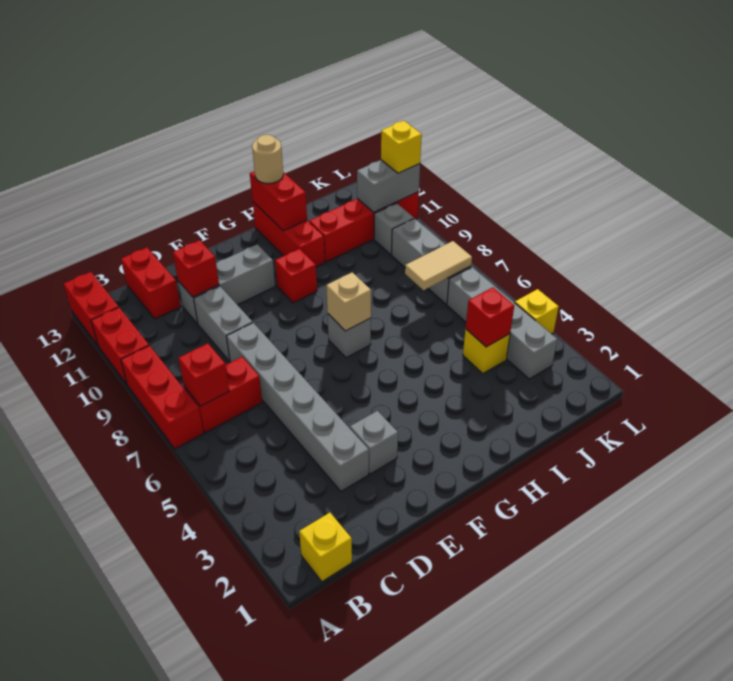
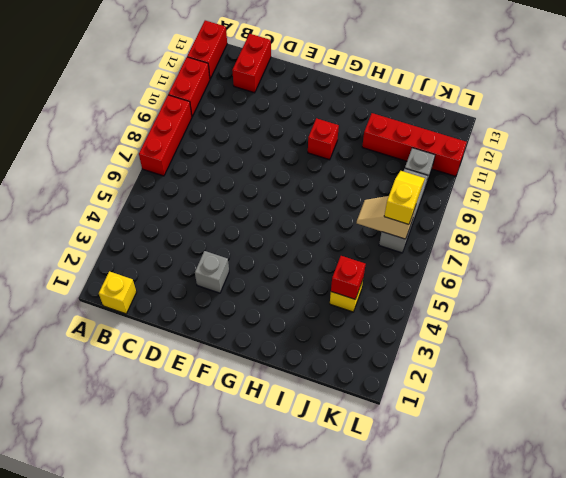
tan 1x2 slope [357,196,416,239] -> tan 1x2 tile [405,241,472,290]
yellow 1x2 slope [384,171,425,224] -> none
none -> red 1x2 brick [184,357,262,433]
none -> grey 1x6 brick [226,323,369,491]
none -> grey 1x2 brick [194,286,253,361]

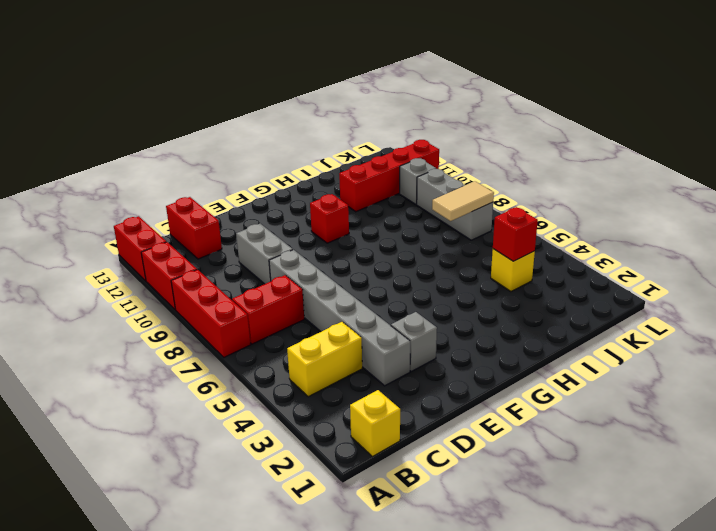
yellow 1x2 brick [287,322,362,397] -> none
none -> grey 1x3 brick [178,244,275,324]
none -> grey 1x1 brick [328,314,371,358]
none -> red 1x3 brick [253,202,325,267]

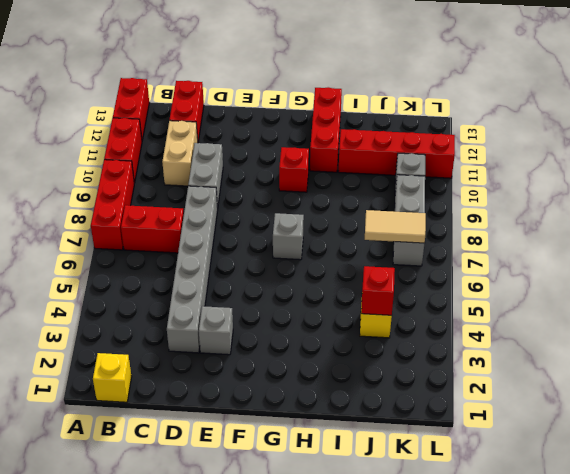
tan 1x2 brick [162,121,198,186] -> none
none -> grey 1x3 brick [178,244,275,324]
none -> grey 1x4 brick [447,267,557,379]
none -> yellow 1x1 brick [515,289,559,334]

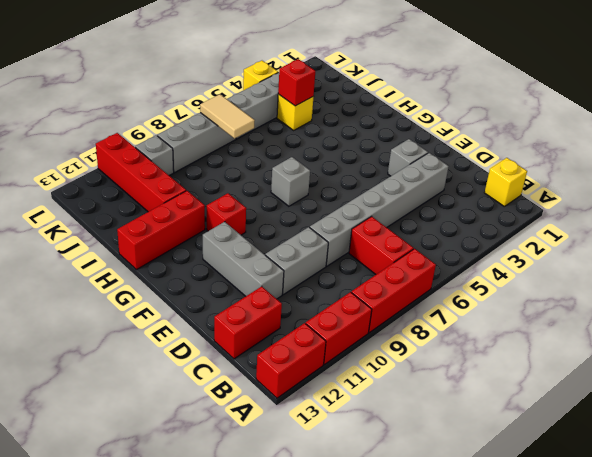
none -> red 1x1 brick [178,343,229,406]
none -> red 1x1 brick [173,240,219,297]
none -> tan 1x1 brick [326,272,371,331]

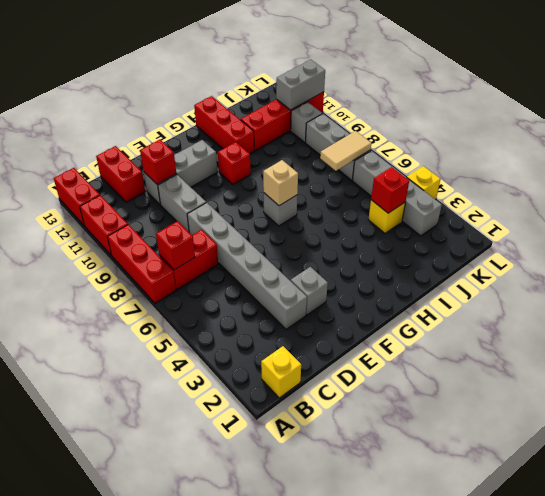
none -> red 1x2 brick [250,171,307,231]
none -> tan 1x1 round brick [252,135,283,184]
none -> yellow 1x1 brick [381,121,422,173]

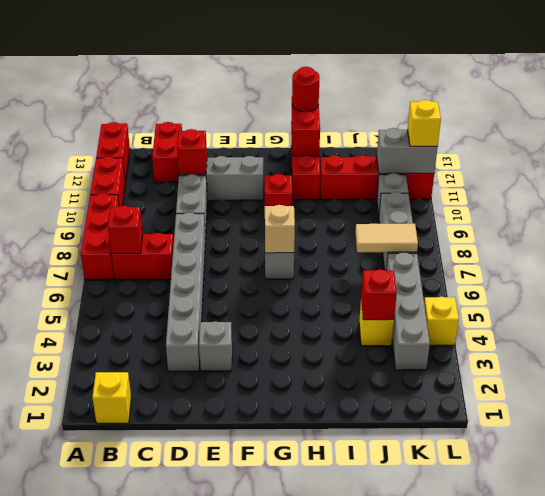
red 1x1 round brick [292,67,320,112] -> tan 1x1 round brick [252,135,283,184]

